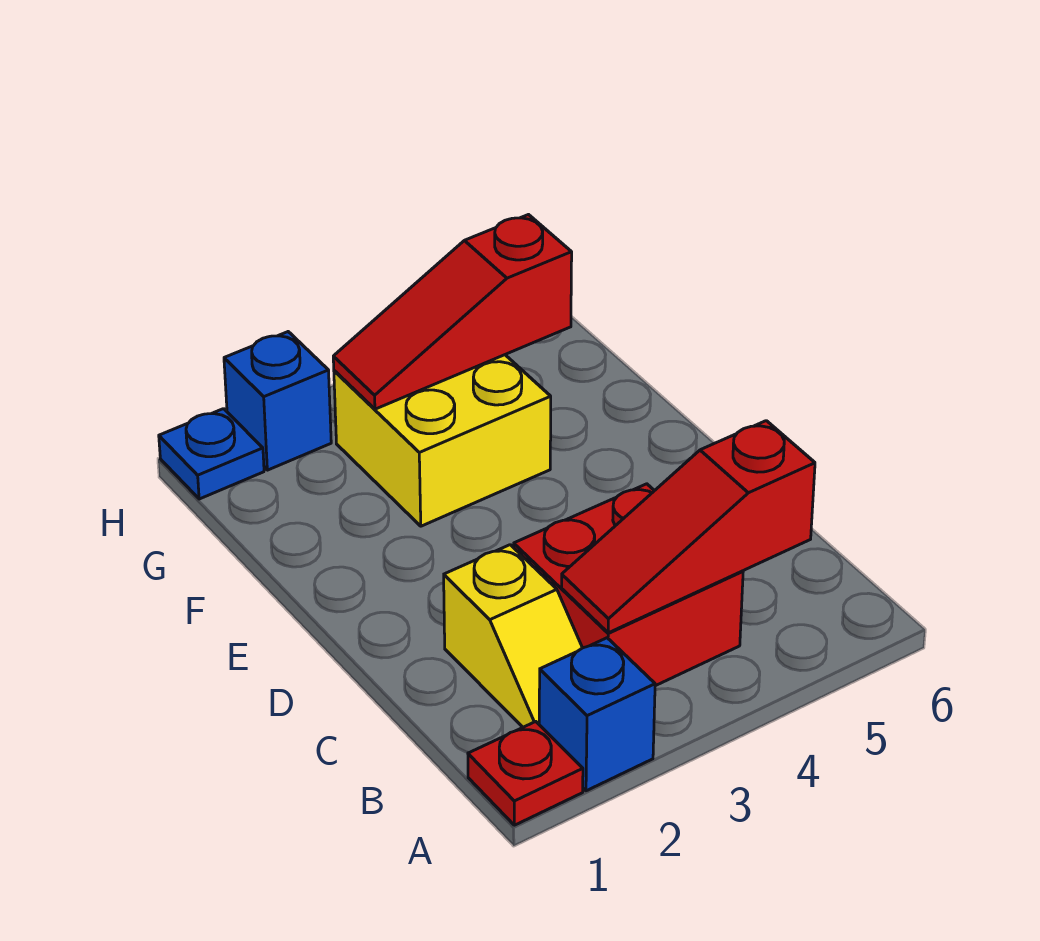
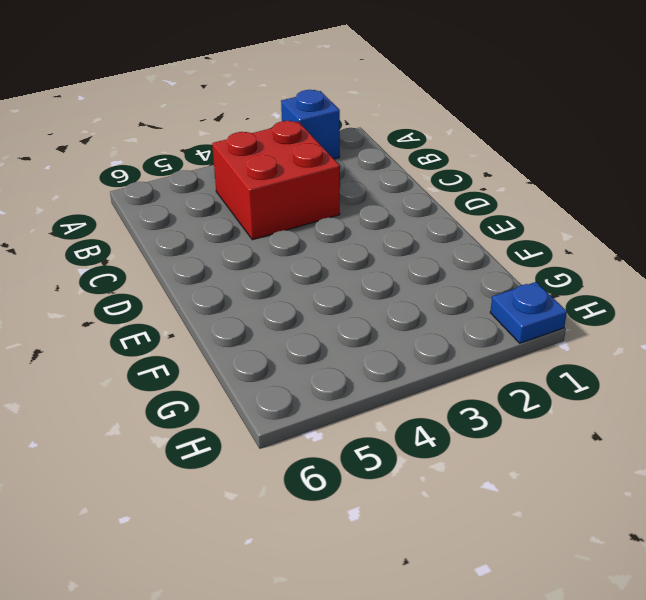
none -> red 1x1 plate [468,722,583,825]
none -> yellow 1x2 slope [444,545,582,727]

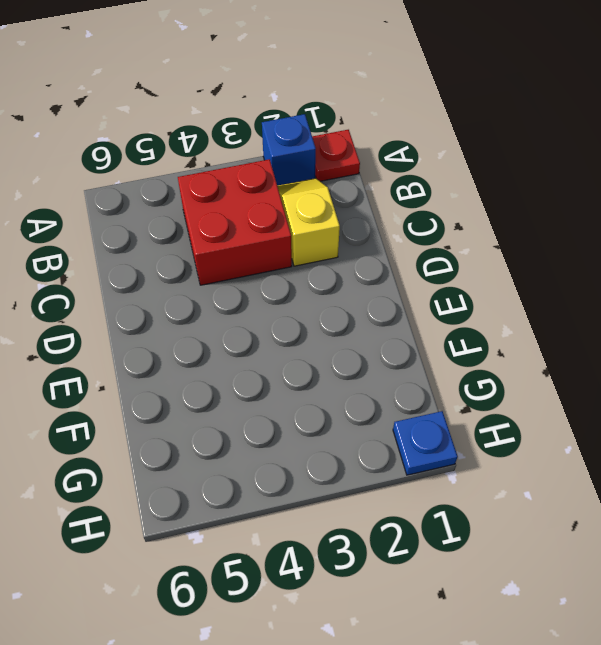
none -> yellow 2x2 brick [334,355,551,526]
none -> blue 1x1 brick [224,332,331,470]

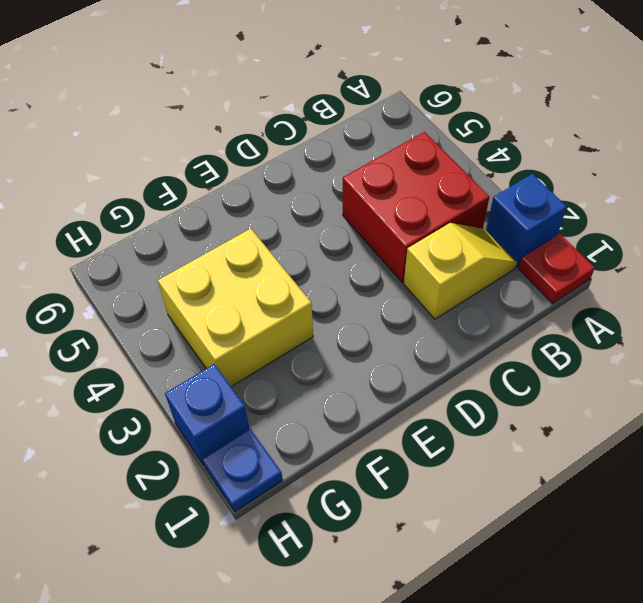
none -> red 1x3 slope [561,421,815,633]
none -> red 1x3 slope [333,215,572,409]

